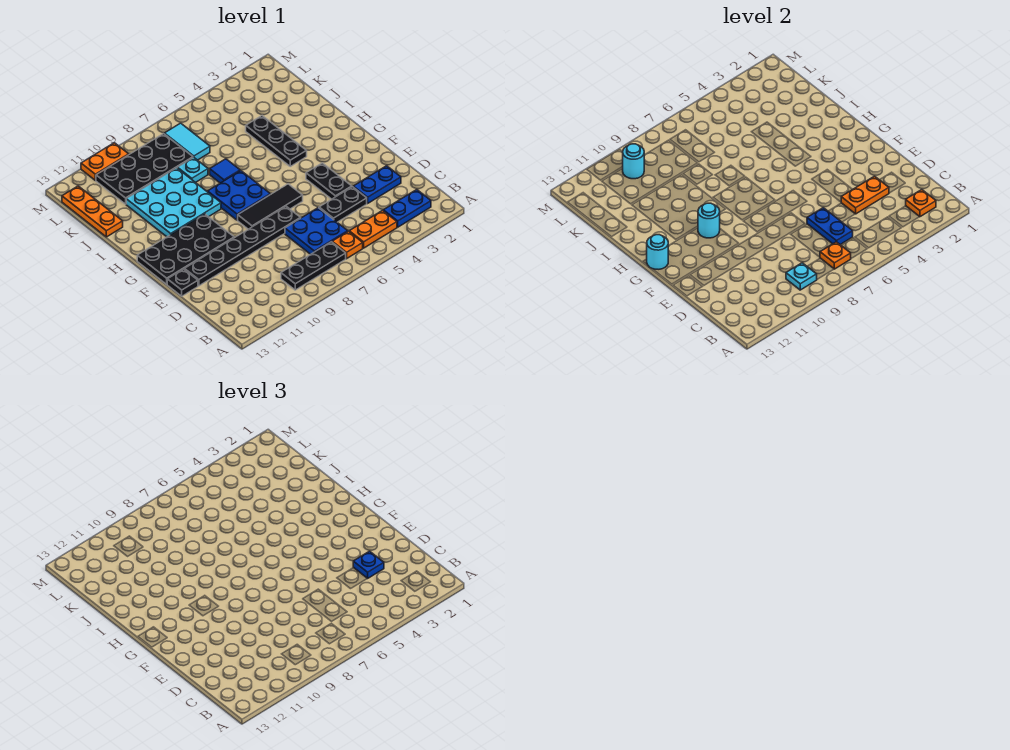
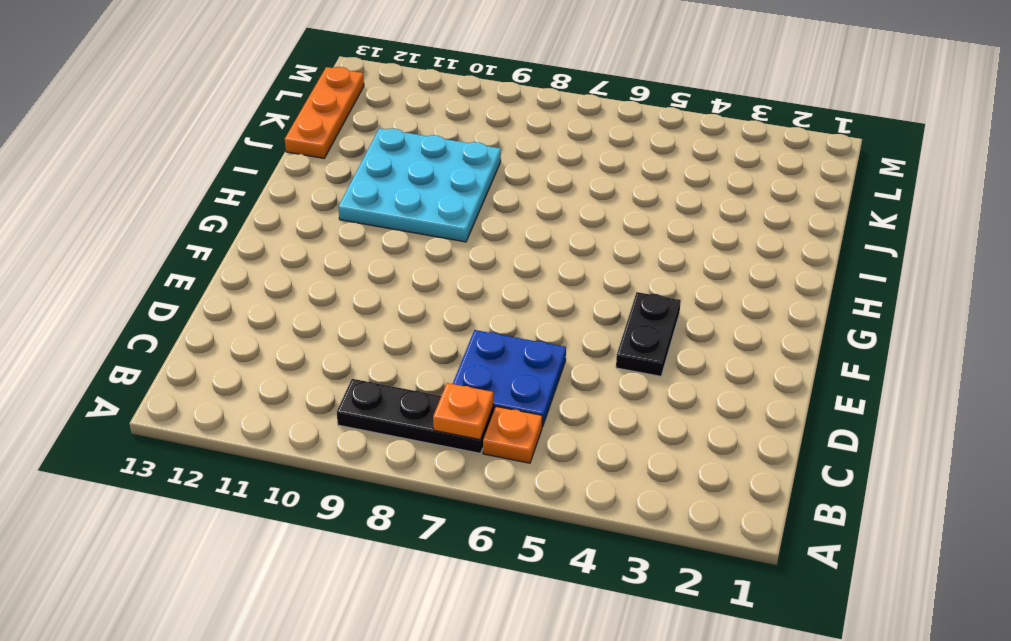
none -> blue 1x2 plate [383,190,431,227]
none -> orange 1x2 plate [349,210,397,248]
none -> blue 1x2 plate [353,166,401,203]
none -> black 1x2 plate [319,187,367,222]

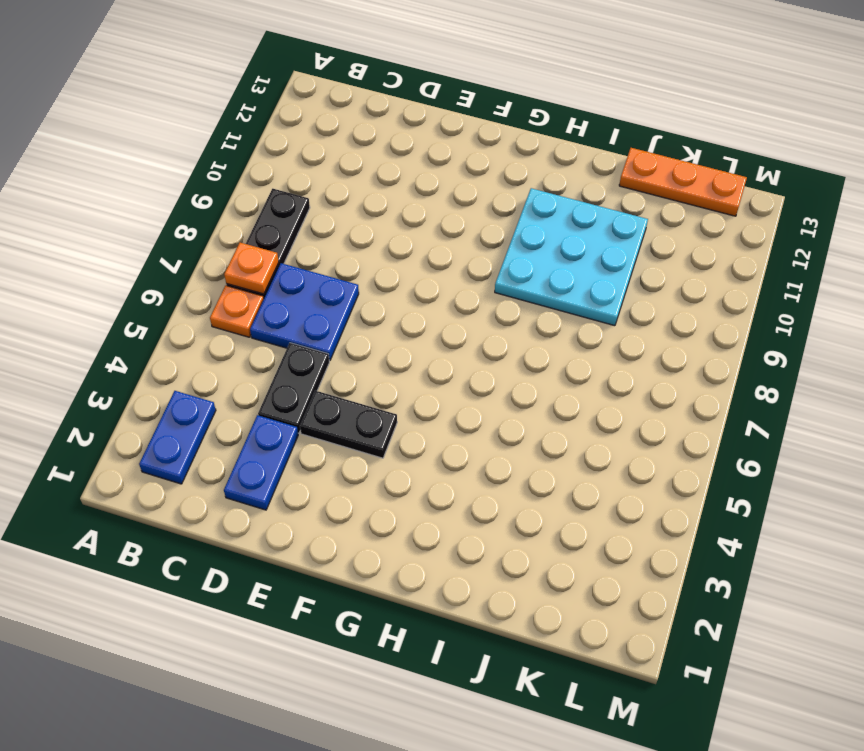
none -> orange 1x2 plate [349,210,397,248]
none -> black 1x6 plate [184,206,301,286]
none -> black 1x1 plate [167,269,198,296]
none -> black 1x3 tile [238,184,303,229]

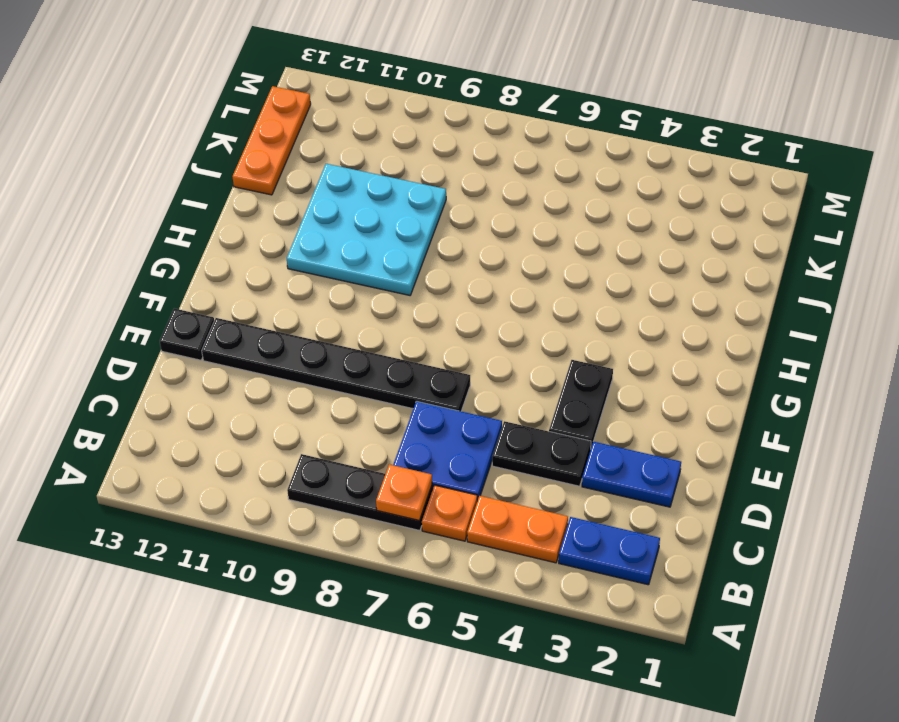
none -> black 1x3 tile [238,184,303,229]
none -> black 2x4 plate [137,214,234,284]
none -> blue 2x2 plate [208,171,270,220]
none -> black 1x3 plate [246,116,307,166]

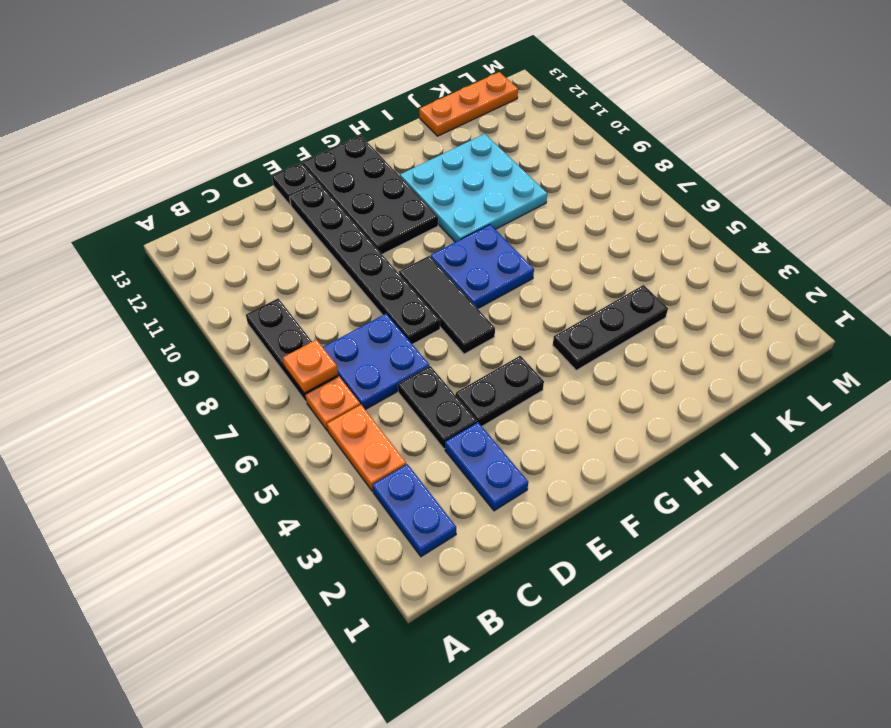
none -> blue 1x1 tile [210,159,240,183]
none -> cyan 1x1 plate [177,157,208,183]
none -> cyan 1x2 tile [164,123,210,160]
none -> black 2x4 plate [96,134,193,204]

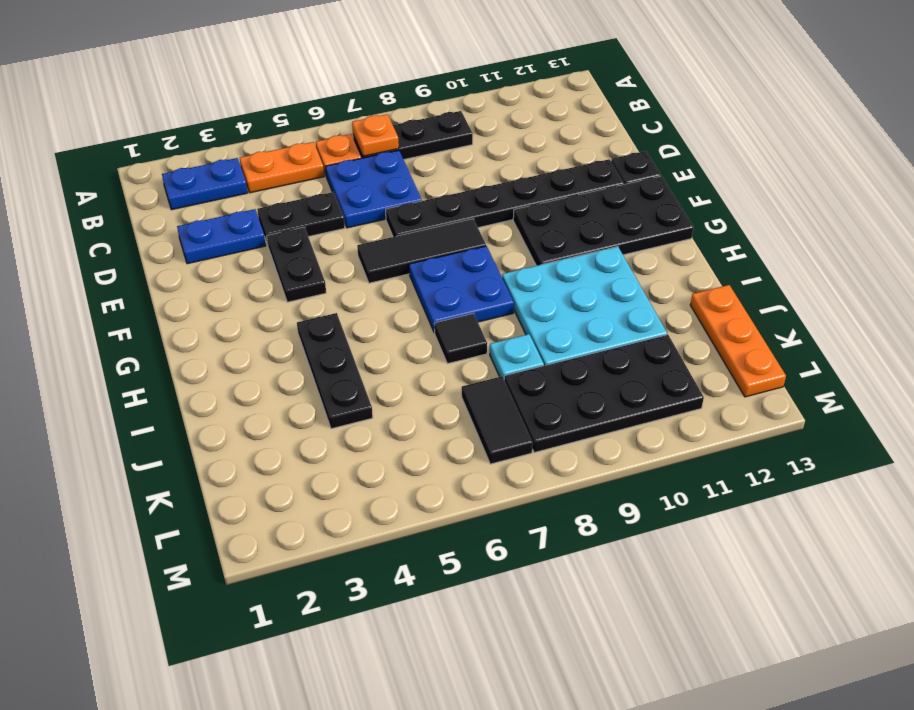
black 1x1 tile [434,314,487,364] -> blue 1x1 tile [210,159,240,183]
black 1x2 tile [462,376,533,464] -> cyan 1x2 tile [164,123,210,160]
none -> orange 1x2 plate [81,143,129,180]
none -> orange 1x1 plate [906,190,936,217]
none -> cyan 1x1 plate [786,263,817,290]
none -> blue 1x2 plate [807,208,853,245]

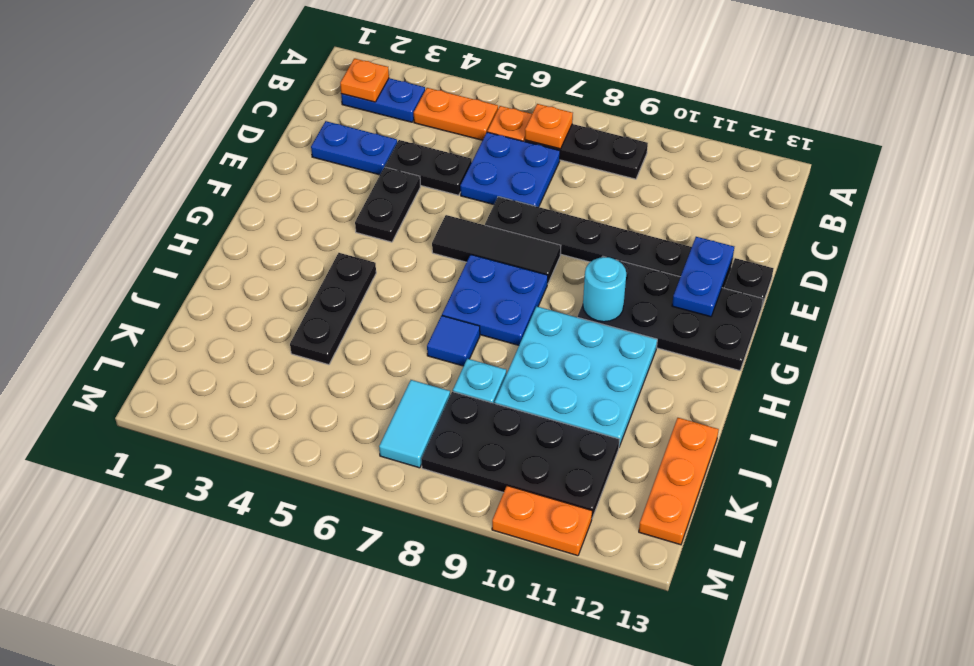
blue 1x2 plate [672,237,734,317] -> blue 1x2 plate moved to [807,208,853,245]
none -> cyan 1x1 plate [786,263,817,290]
none -> orange 1x2 plate [841,176,889,214]
none -> cyan 1x1 round brick [647,235,668,269]
none -> cyan 1x1 round brick [623,144,644,179]

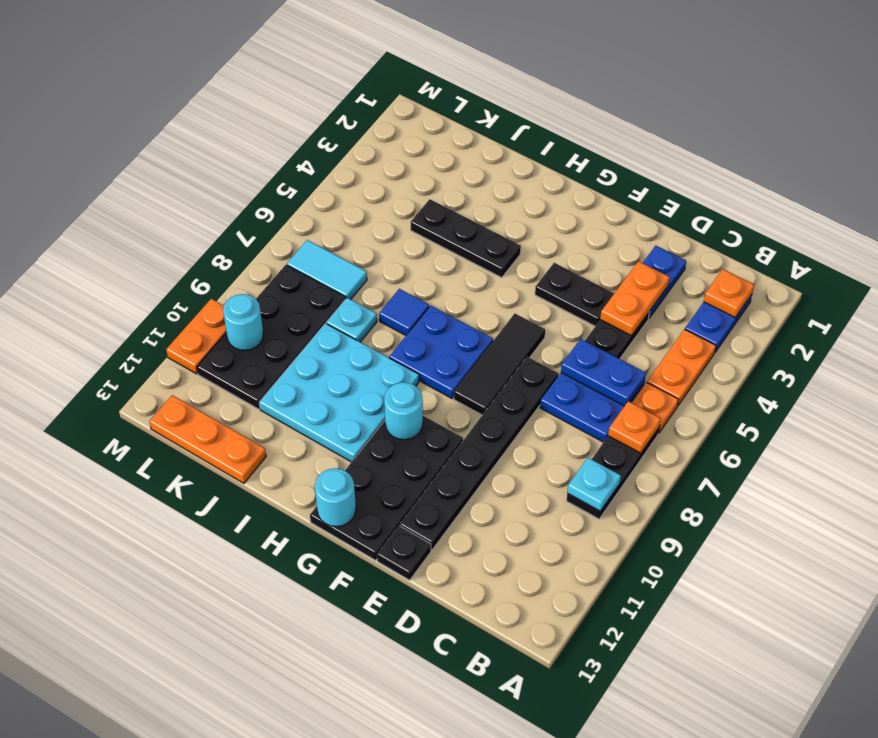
none -> blue 1x1 plate [353,551,384,579]

